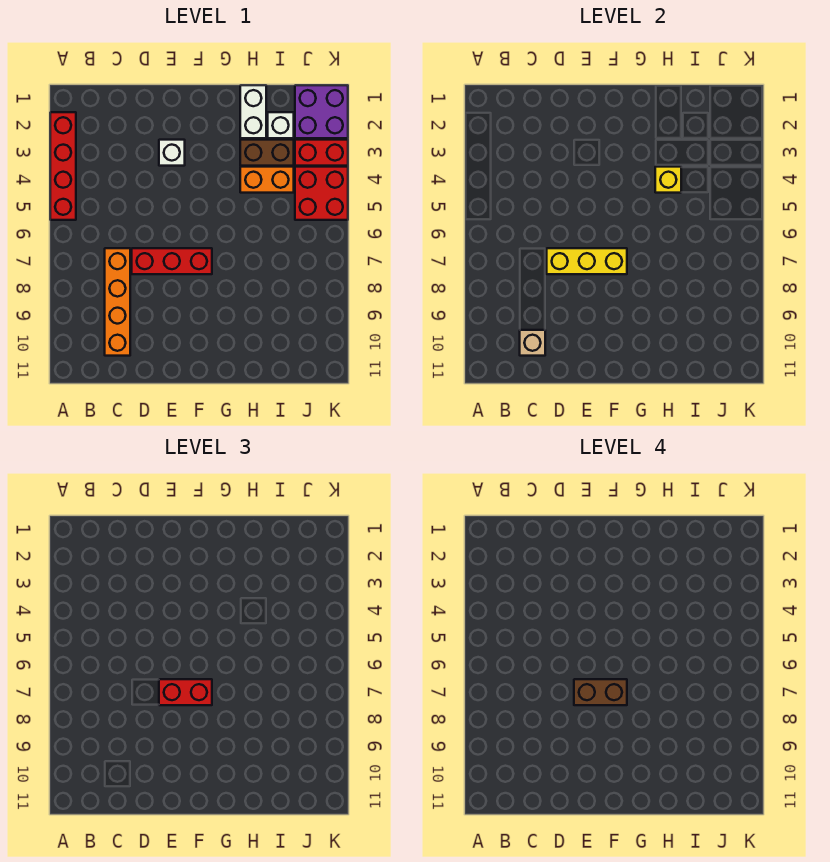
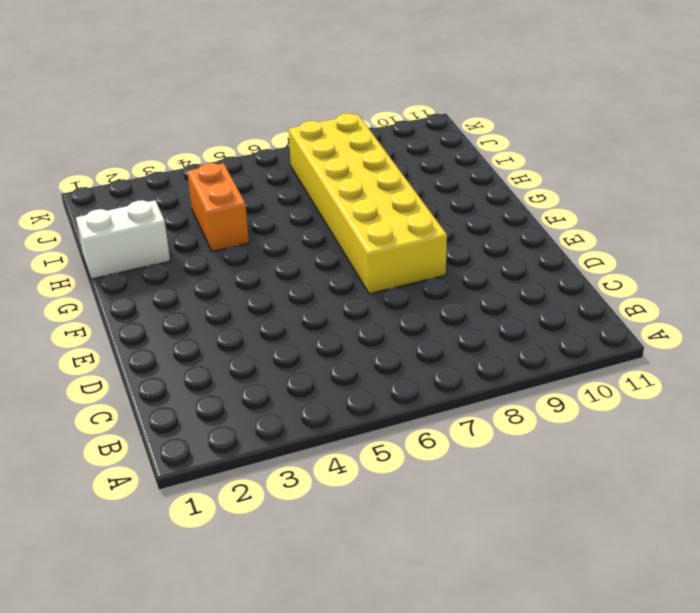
yellow 2x6 brick [289,113,447,294] -> red 1x3 brick [132,248,212,274]
none -> red 1x4 brick [50,112,76,220]
none -> orange 1x4 brick [105,248,130,356]
none -> white 1x1 brick [159,140,185,166]

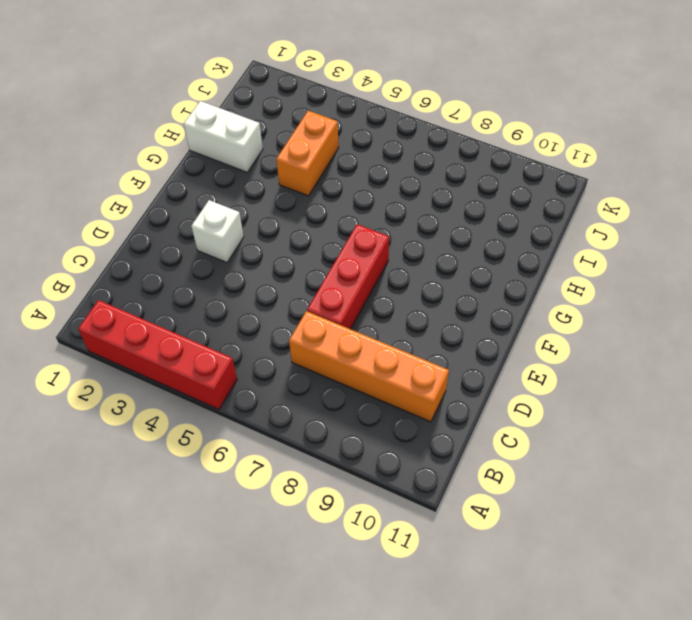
none -> brown 1x2 brick [240,140,294,166]
none -> white 1x1 brick [268,112,294,138]
none -> purple 2x2 brick [295,85,348,138]

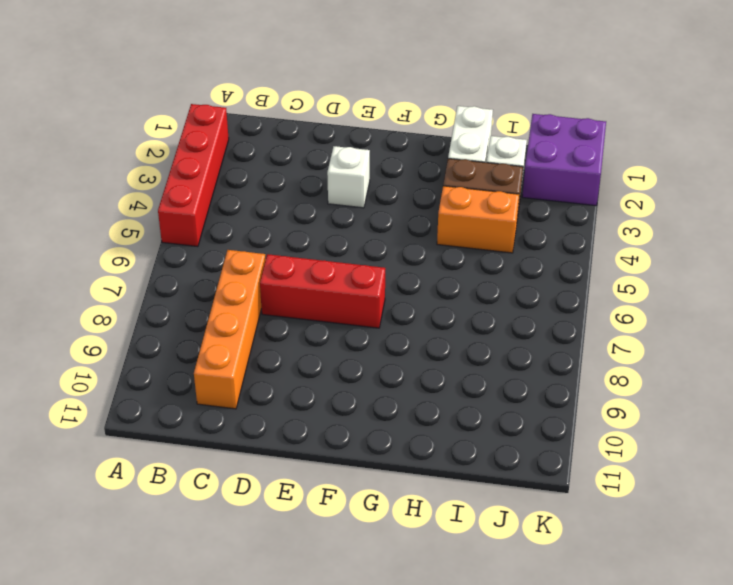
none -> red 1x2 brick [295,140,348,166]
none -> red 2x2 brick [295,167,348,220]
none -> tan 1x1 brick [520,330,545,356]

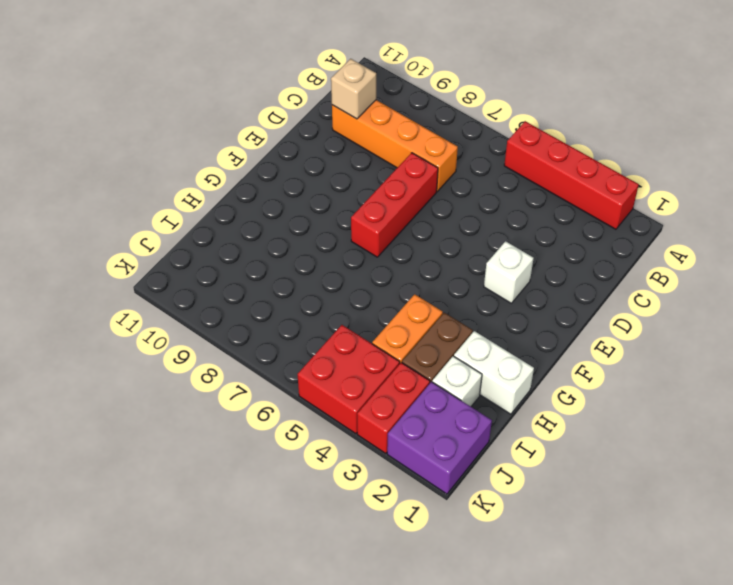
none -> yellow 1x3 brick [547,248,627,274]
none -> yellow 1x1 brick [655,167,681,193]
none -> red 1x2 brick [159,679,212,705]

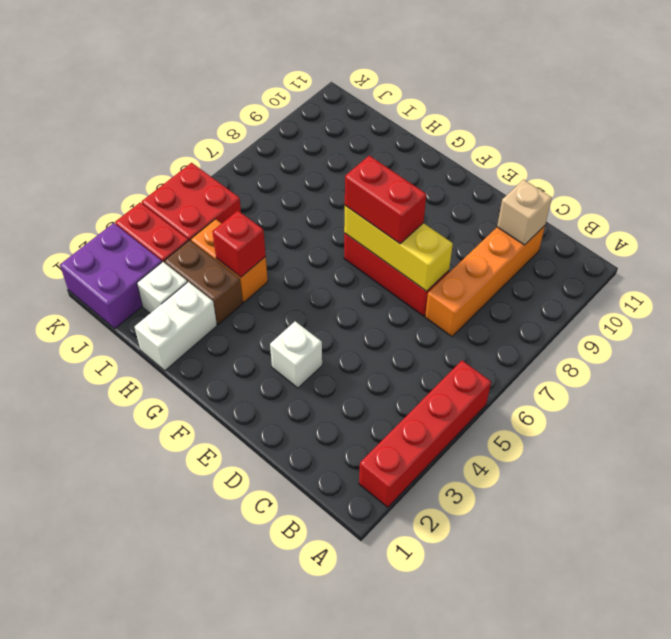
red 1x1 brick [212,211,266,277] -> yellow 1x1 brick [655,167,681,193]
none -> brown 1x2 brick [574,679,627,705]

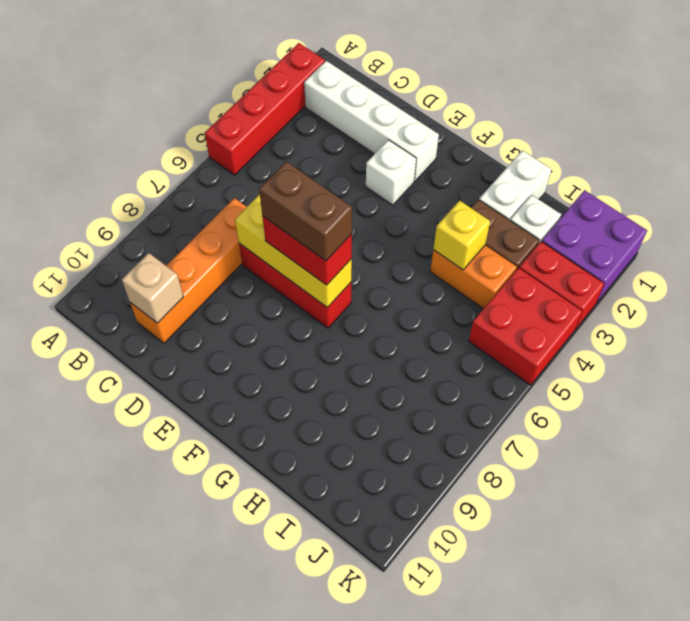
white 1x4 brick [304,61,439,181] -> none

